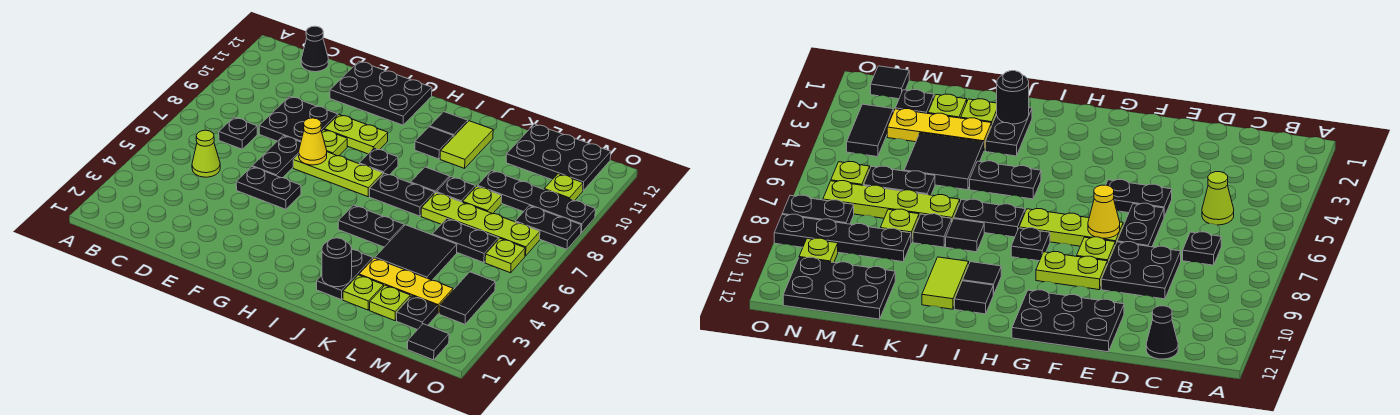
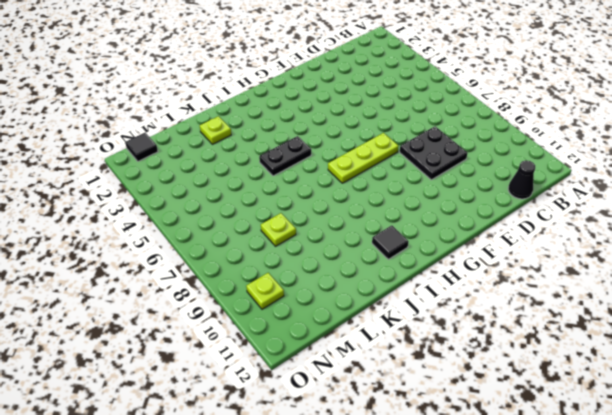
none -> lime 1x1 cone [192,130,220,177]
none -> black 1x1 plate [219,117,257,149]
none -> black 1x2 plate [236,167,301,209]
none -> black 1x2 plate [252,136,301,178]

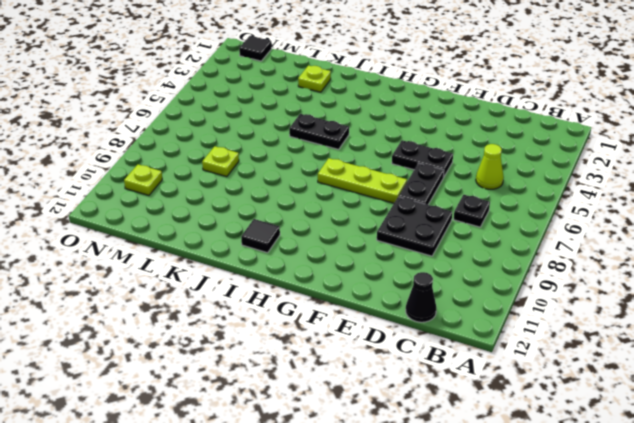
none -> black 2x3 plate [330,61,432,125]
none -> lime 1x1 plate [322,130,347,156]
none -> lime 1x2 plate [324,114,388,154]
none -> black 1x1 plate [359,148,398,175]

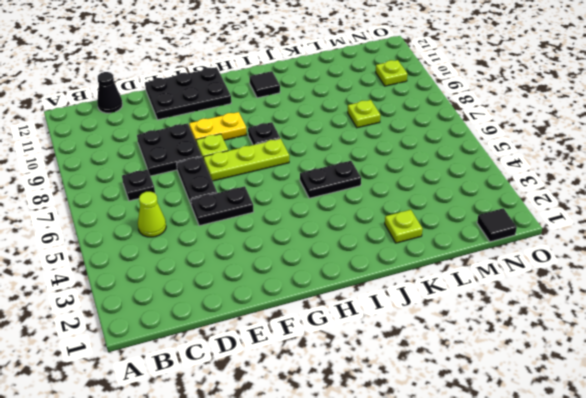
yellow 1x2 plate [189,112,247,141] -> lime 1x2 plate [324,114,388,154]
none -> black 1x2 plate [370,173,435,216]
none -> black 1x1 tile [415,127,453,159]
none -> black 1x2 plate [317,250,373,300]
none -> black 1x1 tile [411,167,449,193]

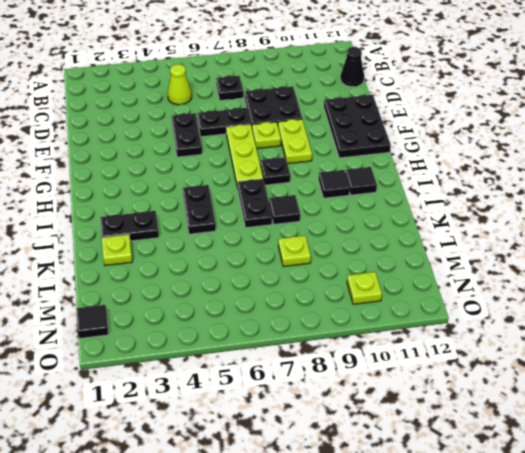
none -> lime 1x2 tile [440,121,493,168]
none -> yellow 1x3 plate [359,258,453,314]
none -> black 2x2 tile [375,225,457,280]
none -> lime 1x4 plate [421,193,540,256]

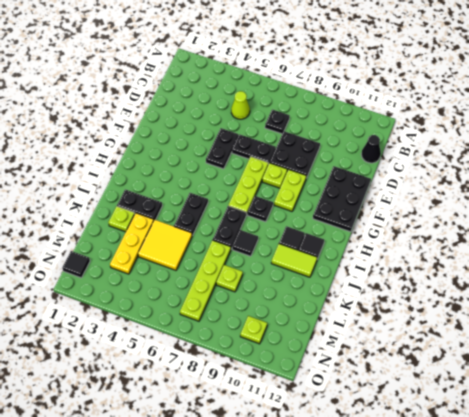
yellow 2x2 tile [138,220,192,270] -> black 2x2 tile [375,225,457,280]
none -> black 1x1 plate [437,177,475,202]
none -> lime 1x1 plate [370,285,410,321]
none -> black 1x2 plate [432,219,499,263]
none -> black 1x4 plate [477,170,595,233]

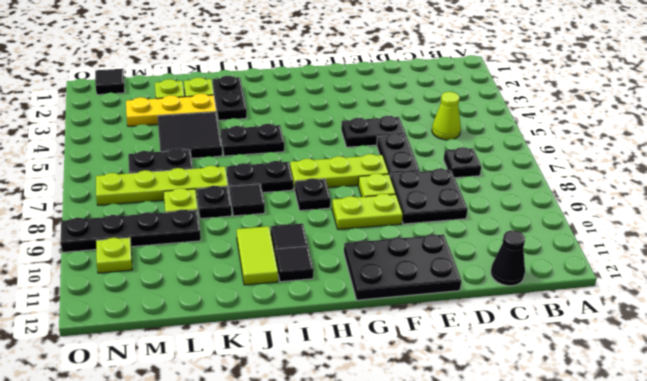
none -> black 2x3 plate [506,124,611,191]
none -> black 1x1 plate [397,296,437,330]
none -> black 1x2 tile [439,272,495,324]
none -> lime 1x1 plate [485,238,525,273]

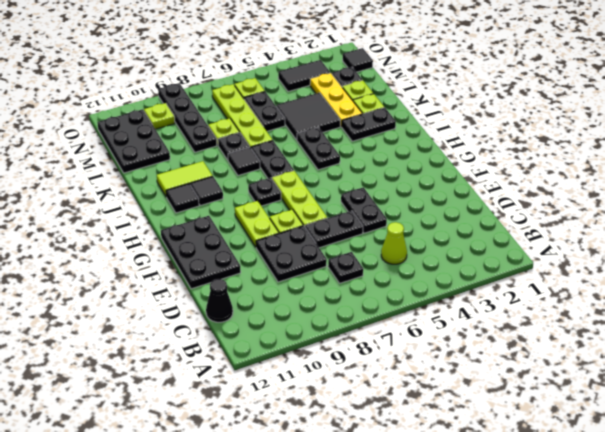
none -> black 1x2 plate [515,206,581,249]
none -> yellow 1x1 cone [299,118,327,165]
none -> black 1x1 round brick [322,238,352,287]

